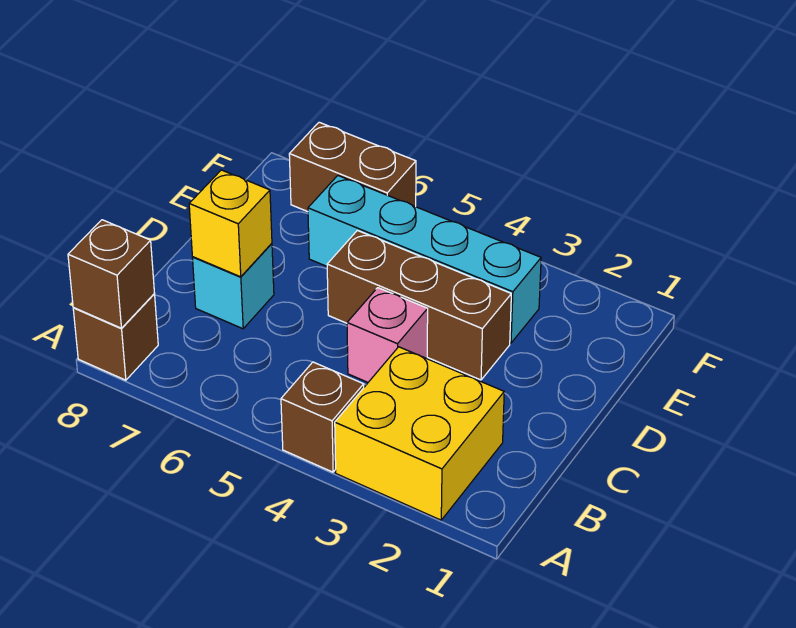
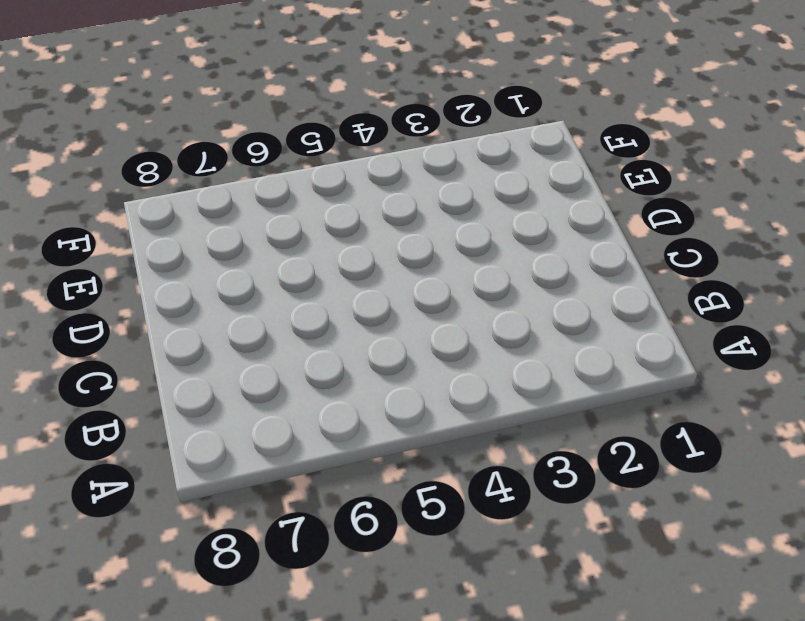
none -> yellow 2x2 brick [335,347,504,520]
none -> brown 1x1 brick [281,362,364,472]

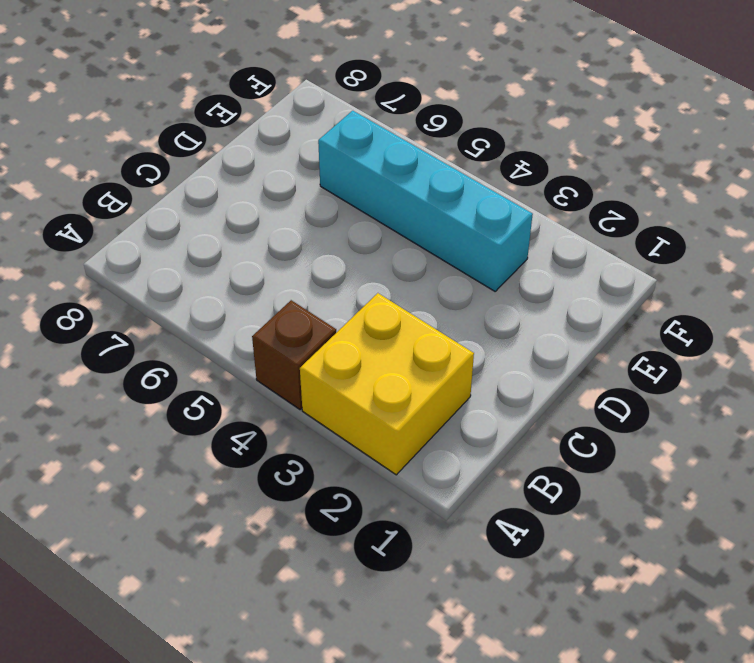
none -> brown 1x1 brick [73,294,158,380]
none -> pink 1x1 brick [347,288,428,382]

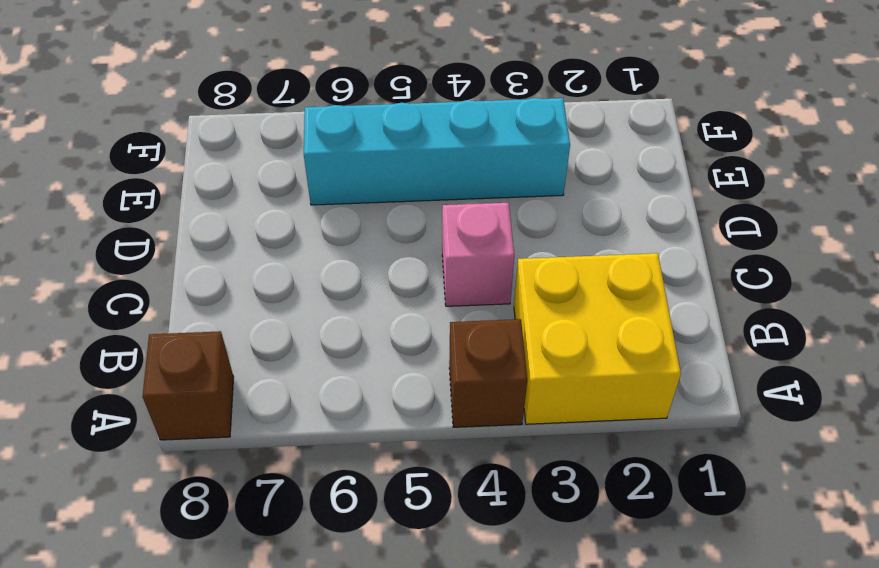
none -> cyan 1x1 brick [192,244,274,329]
none -> brown 1x3 brick [327,230,511,380]

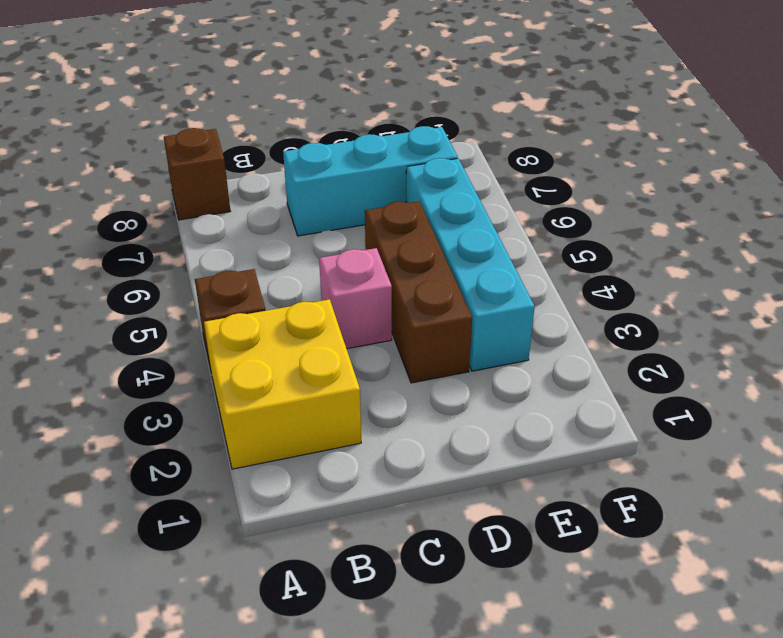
cyan 1x3 brick [283,126,458,236] -> cyan 1x1 brick [192,244,274,329]
none -> brown 1x2 brick [289,122,416,212]
none -> brown 1x1 brick [68,220,154,328]

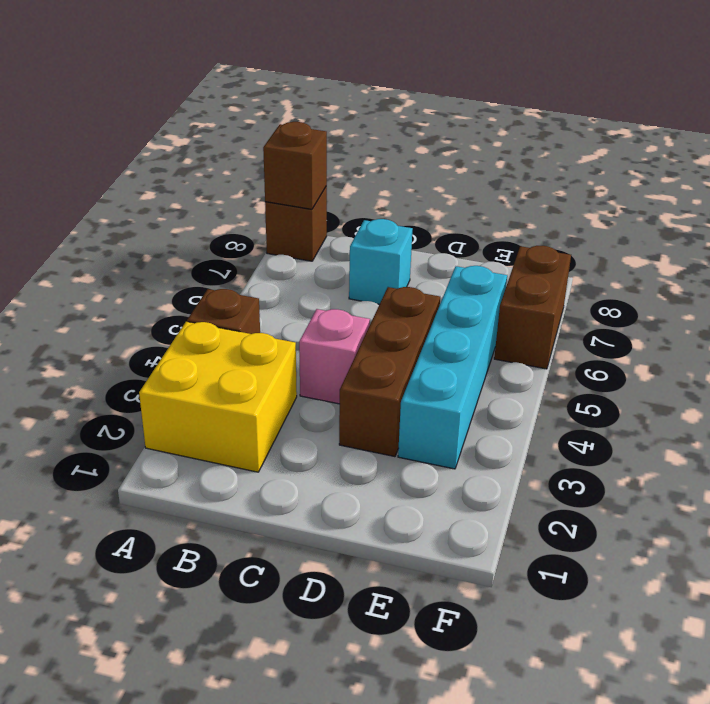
none -> yellow 1x1 brick [189,170,272,277]

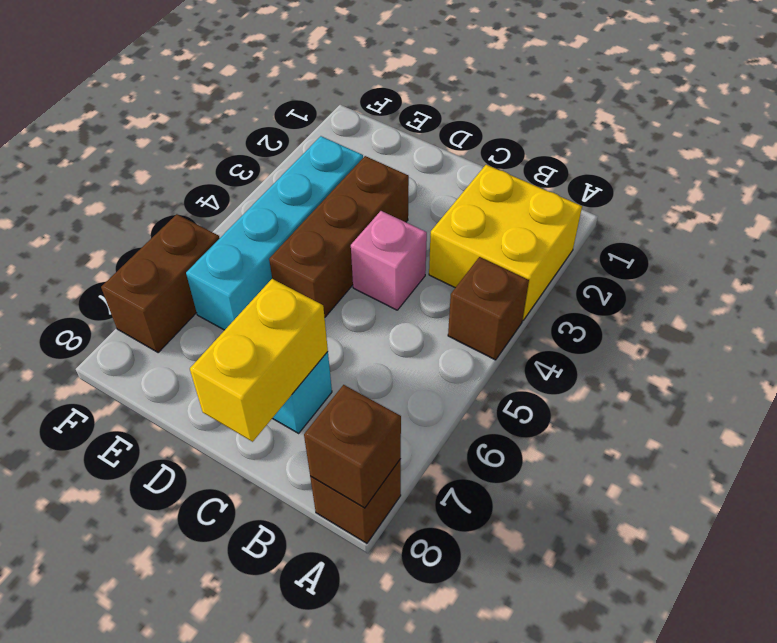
yellow 1x2 brick [190,279,328,442] -> yellow 1x1 brick [189,170,272,277]

